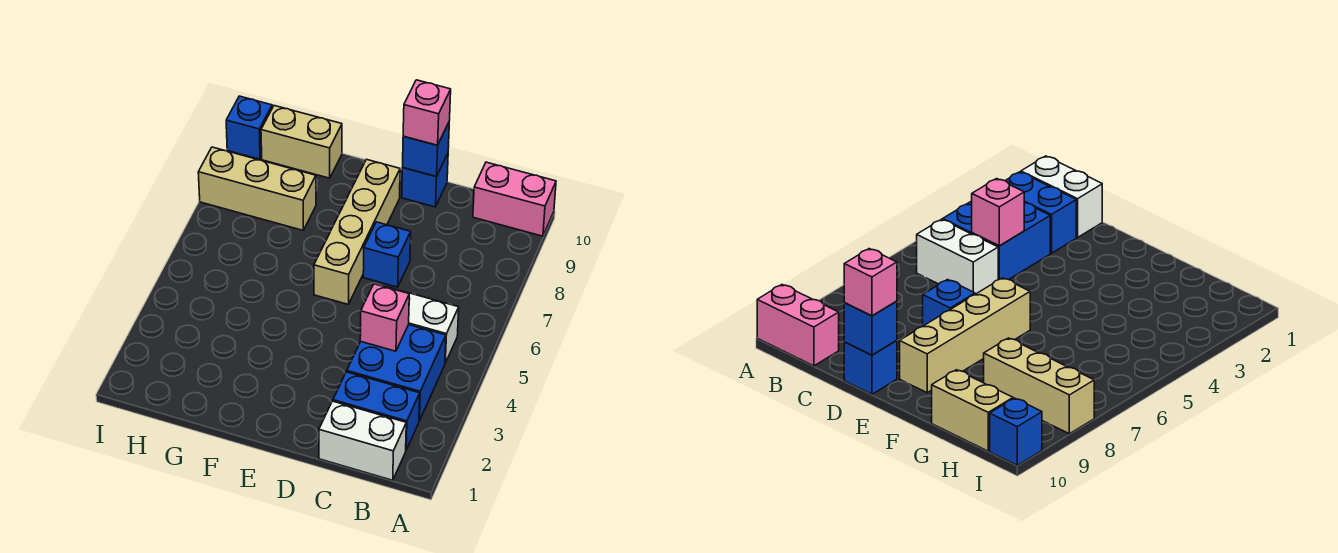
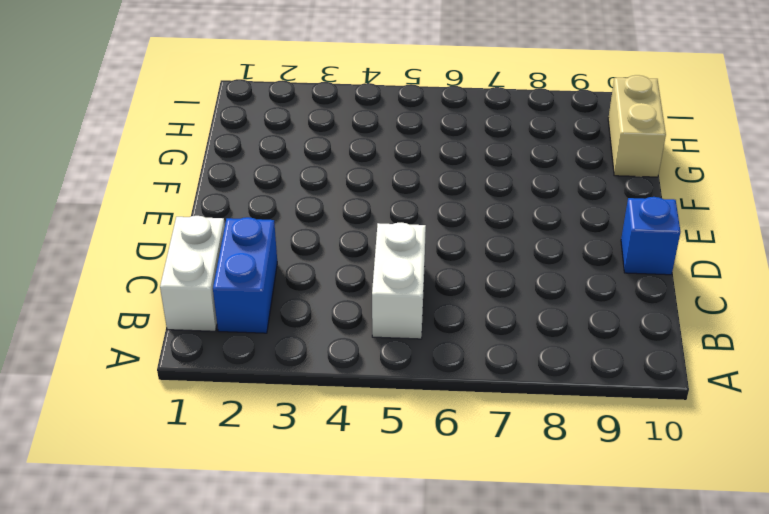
none -> pink 1x2 brick [473,162,556,236]
none -> blue 2x2 brick [347,325,446,421]
none -> blue 1x1 brick [363,222,411,287]

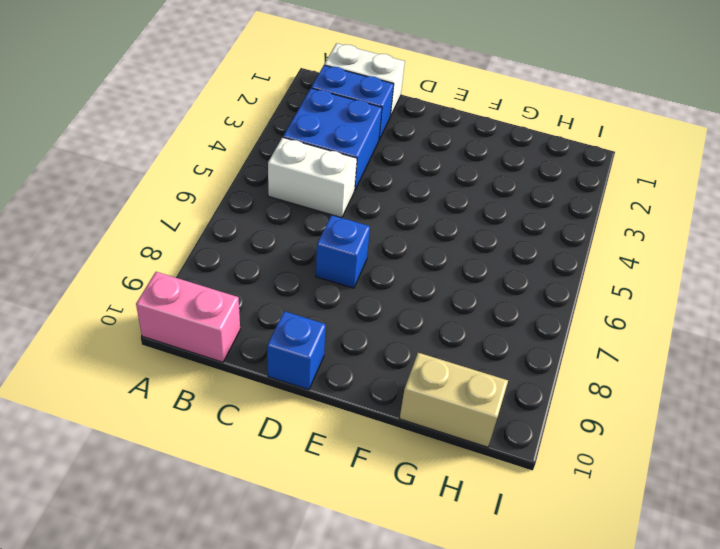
none -> tan 1x4 brick [314,159,400,304]
none -> tan 1x3 brick [198,147,316,230]
none -> blue 1x1 brick [226,96,272,159]

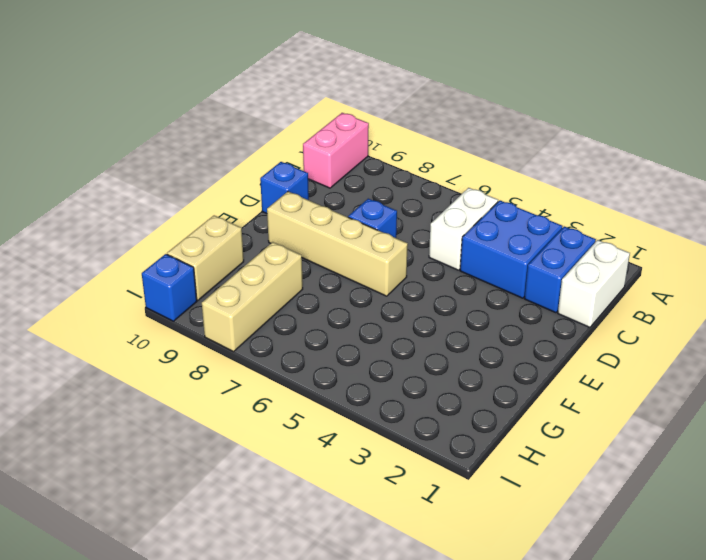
none -> pink 1x1 brick [360,284,409,351]
none -> blue 1x1 brick [403,123,449,177]
none -> pink 1x1 brick [403,80,451,145]

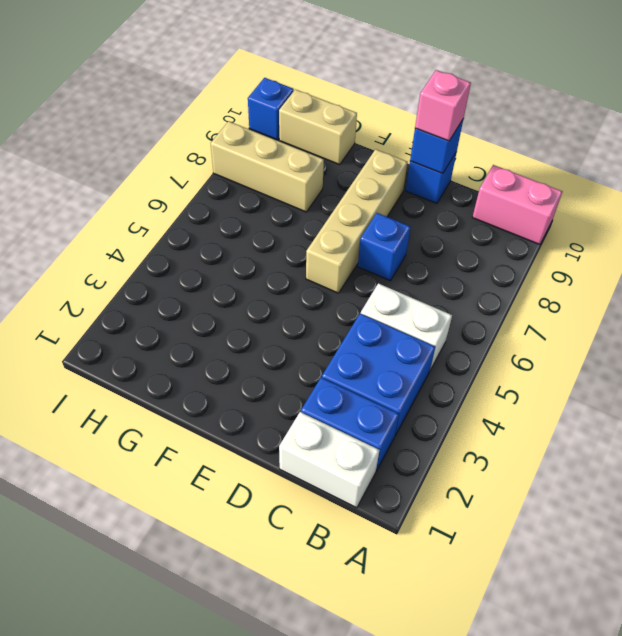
none -> pink 1x1 brick [360,284,409,351]

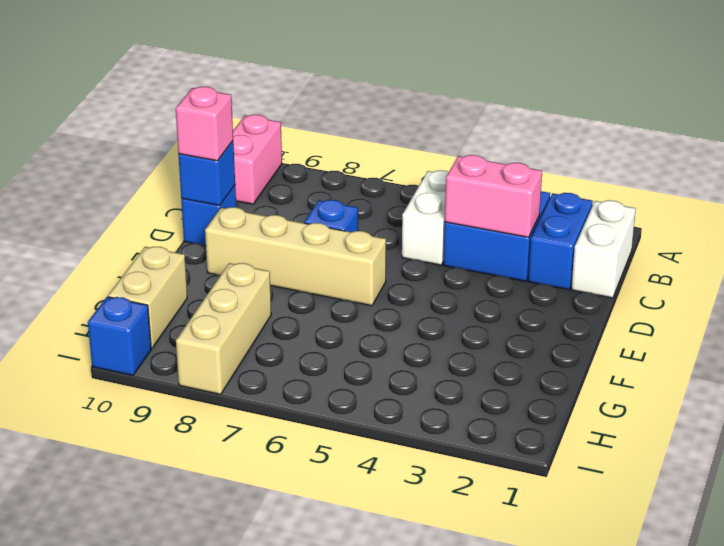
pink 1x2 brick [445,155,542,237] -> pink 1x1 brick [360,284,409,351]

